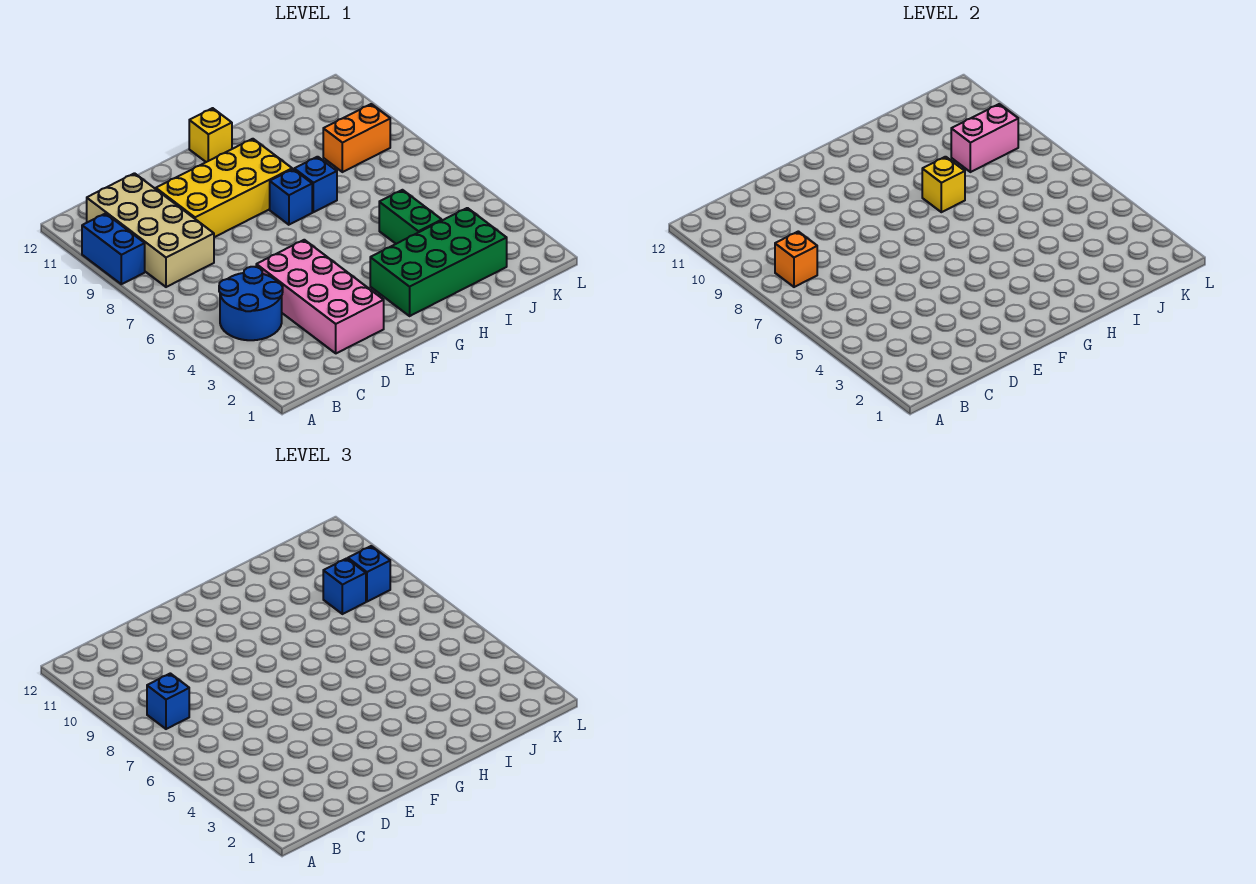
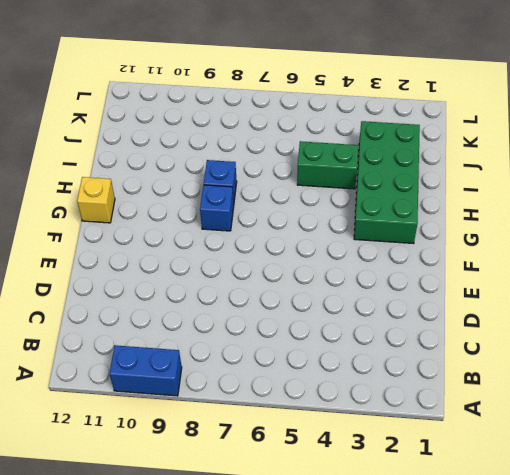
none -> blue 2x2 round brick [219,267,283,340]
none -> tan 2x4 brick [87,173,214,287]
none -> pink 2x4 brick [256,240,384,353]

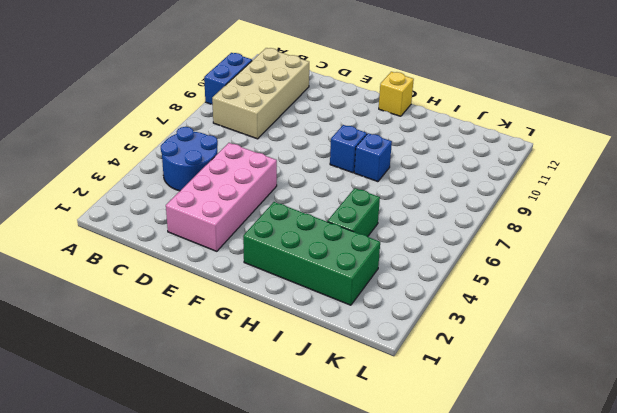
none -> yellow 2x4 brick [156,139,292,237]
none -> orange 1x2 brick [323,104,390,172]
none -> orange 1x1 brick [775,231,817,287]

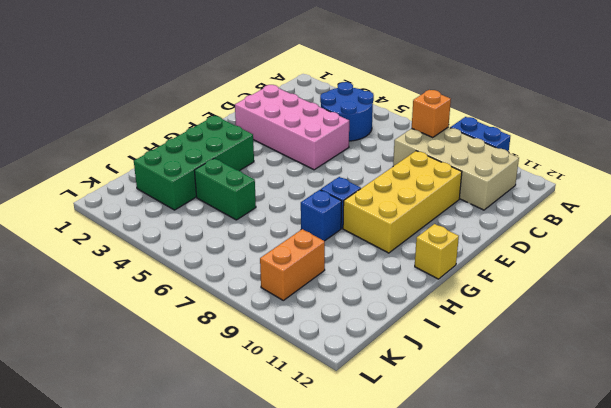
none -> yellow 1x1 brick [922,157,965,212]
none -> pink 1x2 brick [951,104,1018,172]
none -> blue 1x1 brick [147,673,189,729]

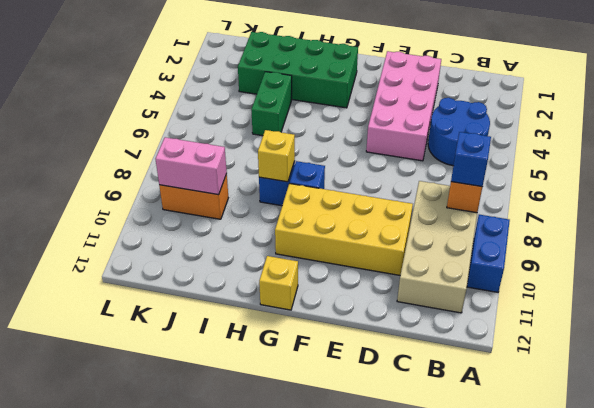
none -> blue 1x1 brick [323,558,366,614]
none -> blue 1x1 brick [348,546,390,602]

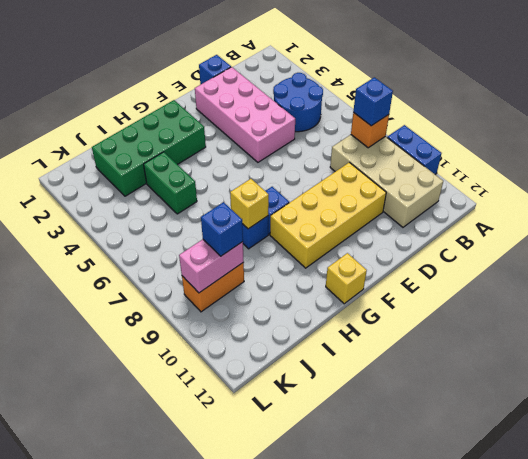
blue 1x1 brick [199,55,231,85] -> blue 1x1 brick moved to [348,546,390,602]

